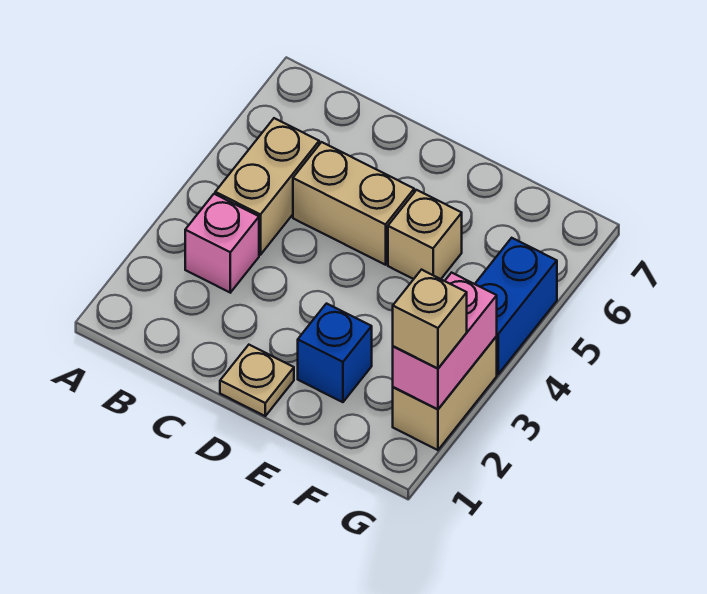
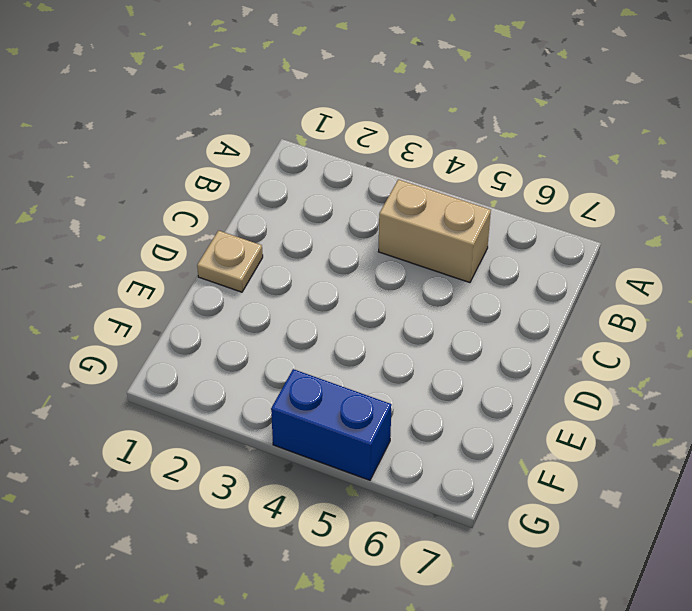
none -> pink 1x1 brick [185,194,259,293]
none -> tan 1x2 brick [293,142,414,265]

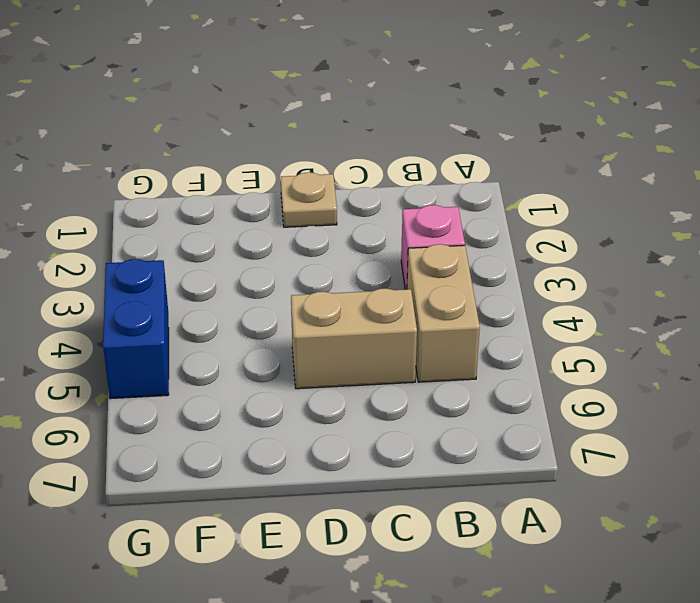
none -> blue 1x1 brick [298,304,372,402]
none -> tan 1x1 brick [388,190,462,279]

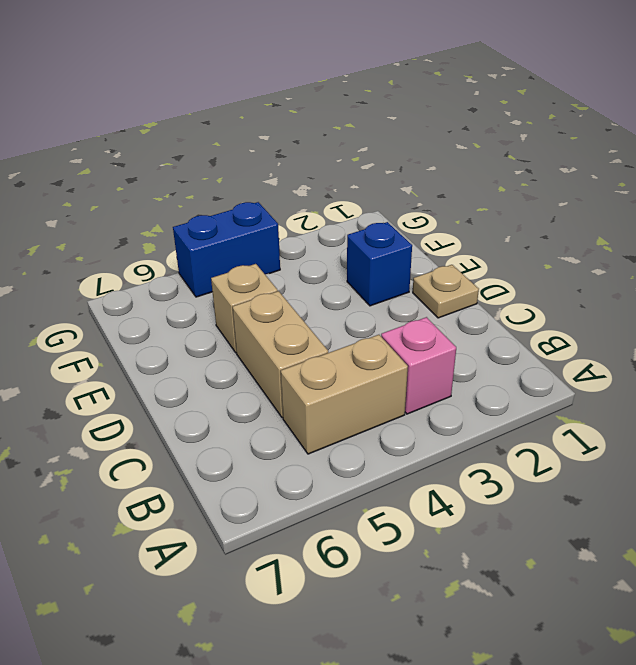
none -> tan 1x2 brick [393,336,497,450]
none -> pink 1x2 brick [393,273,497,409]

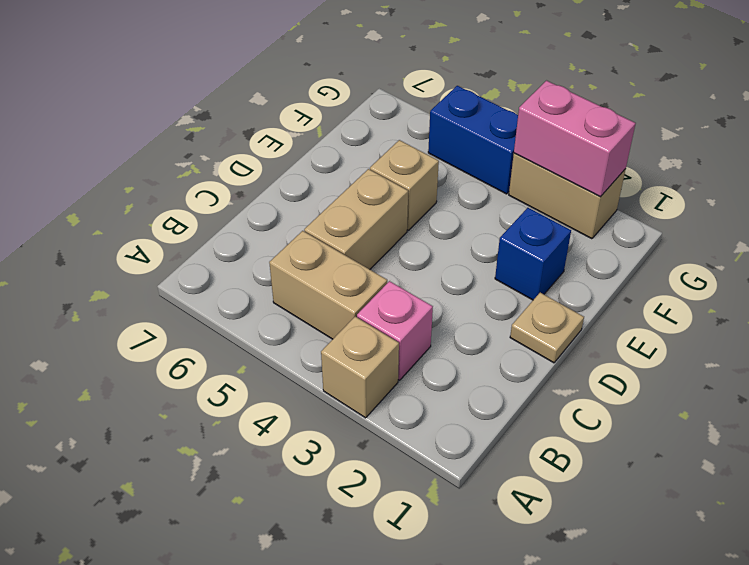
tan 1x1 brick [321,317,399,418] -> tan 1x1 brick moved to [393,270,467,369]

